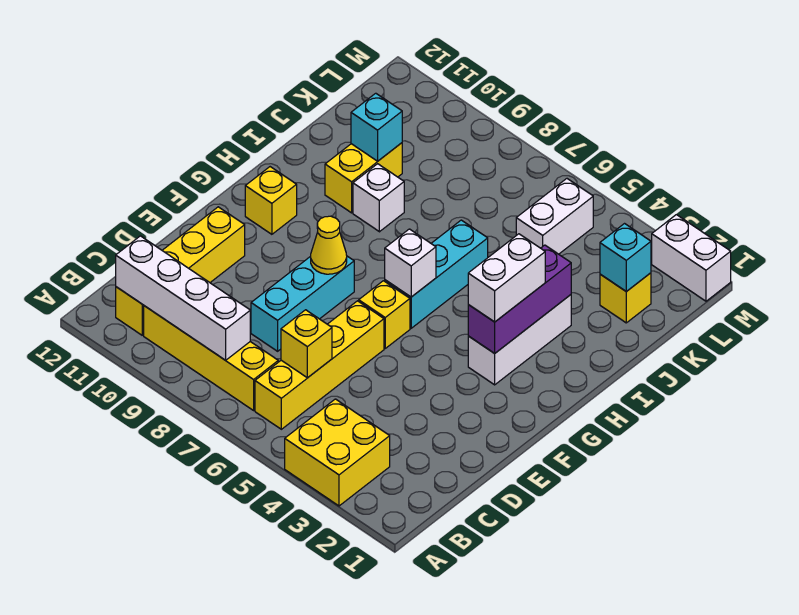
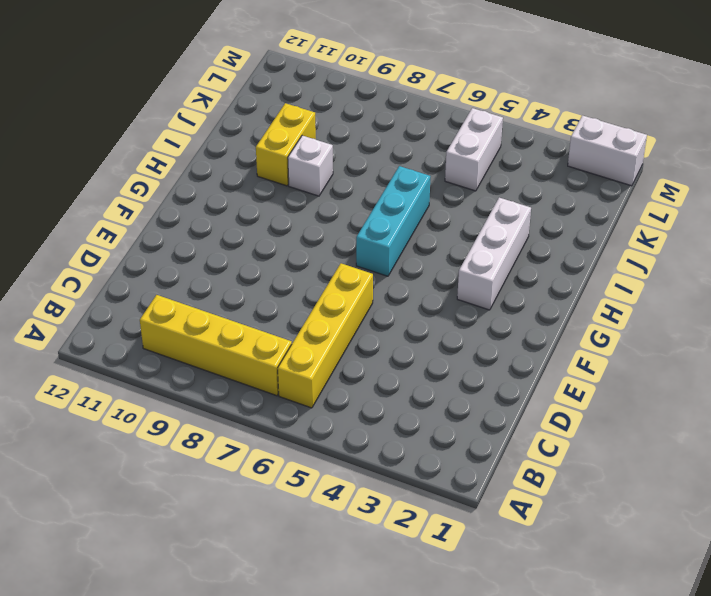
none -> yellow 2x2 brick [285,399,390,506]
none -> yellow 1x4 brick [116,207,245,335]
none -> cyan 1x3 brick [251,256,354,351]

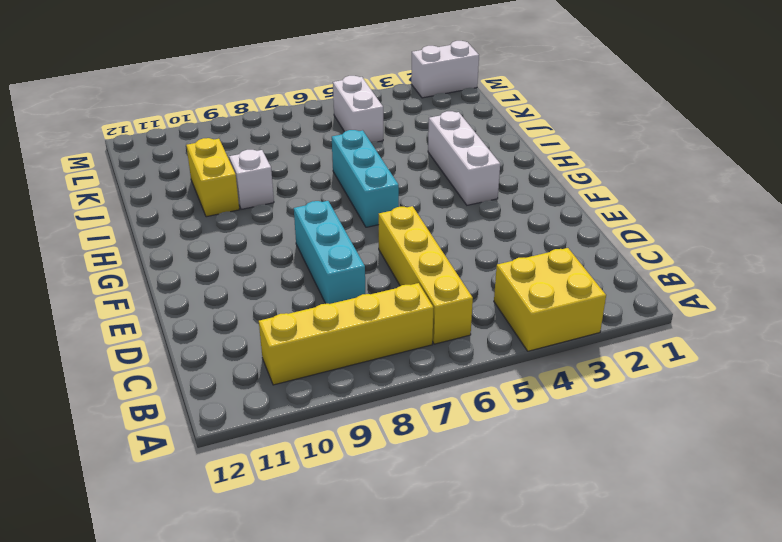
none -> yellow 1x4 brick [116,207,245,335]
none -> yellow 1x1 brick [359,281,410,348]
none -> yellow 1x1 brick [245,167,297,234]

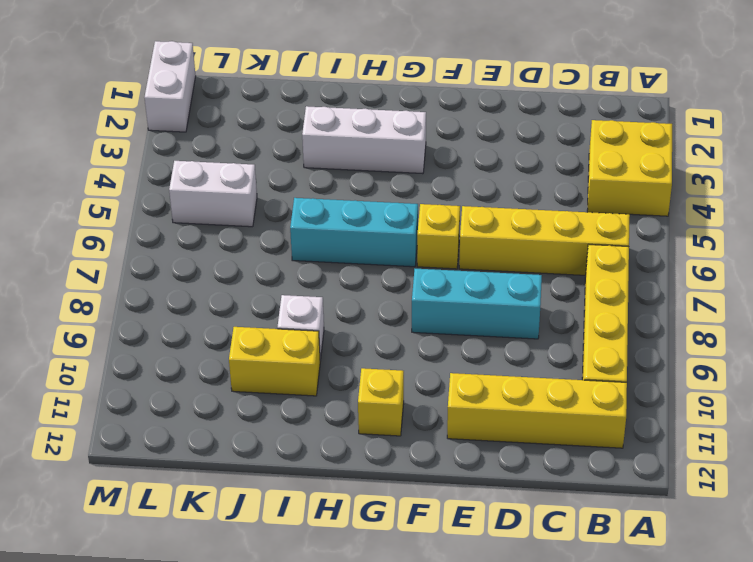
none -> yellow 1x1 brick [600,273,651,323]
none -> white 1x4 brick [116,236,250,360]
none -> yellow 1x1 brick [281,310,332,378]

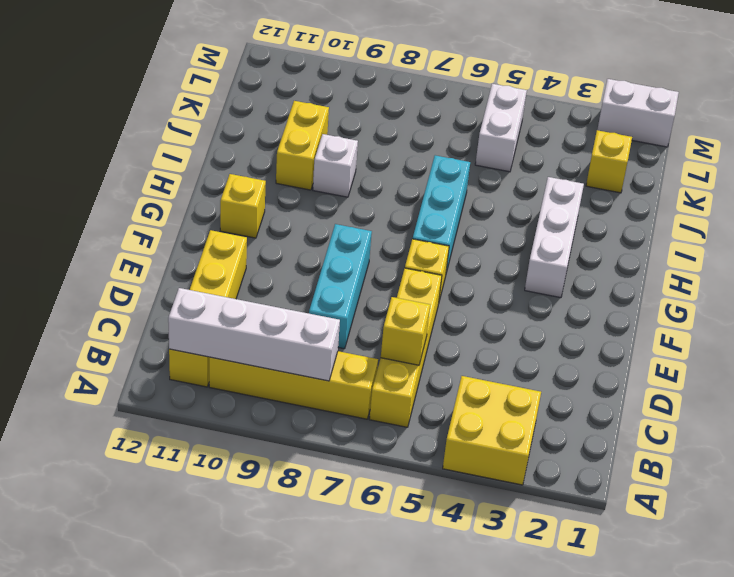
none -> yellow 1x1 cone [311,216,347,274]
none -> purple 1x3 brick [468,245,571,353]
none -> white 1x1 brick [385,229,436,297]

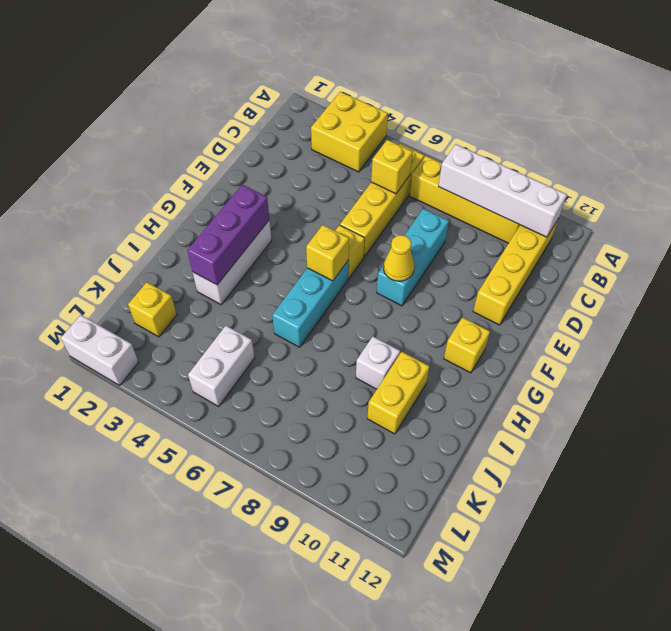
yellow 1x1 brick [306,225,349,281] -> white 1x1 brick [385,229,436,297]
none -> cyan 1x1 brick [351,93,402,161]
none -> cyan 1x1 brick [600,224,651,292]
none -> white 1x2 brick [468,234,545,322]

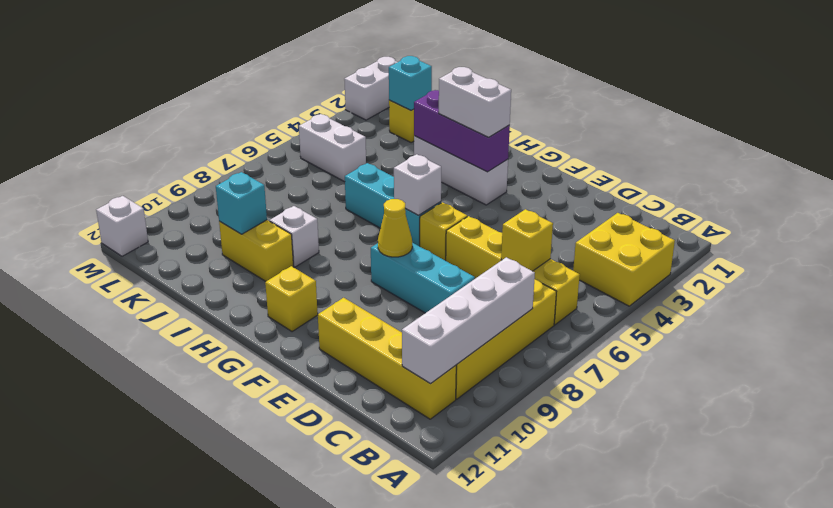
white 1x1 brick [96,196,148,256] -> none

